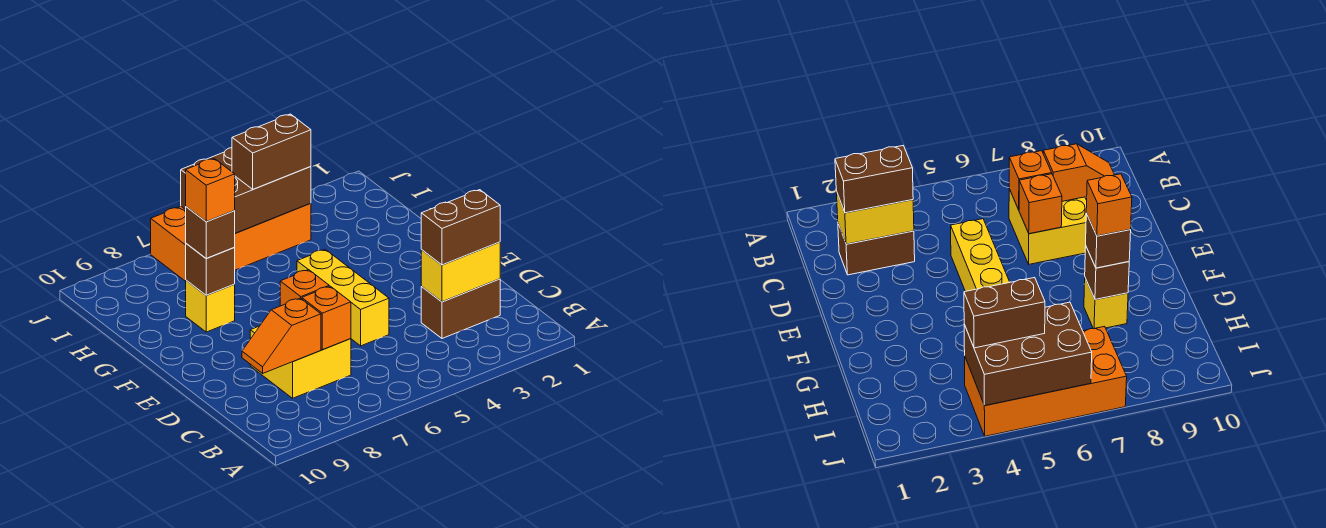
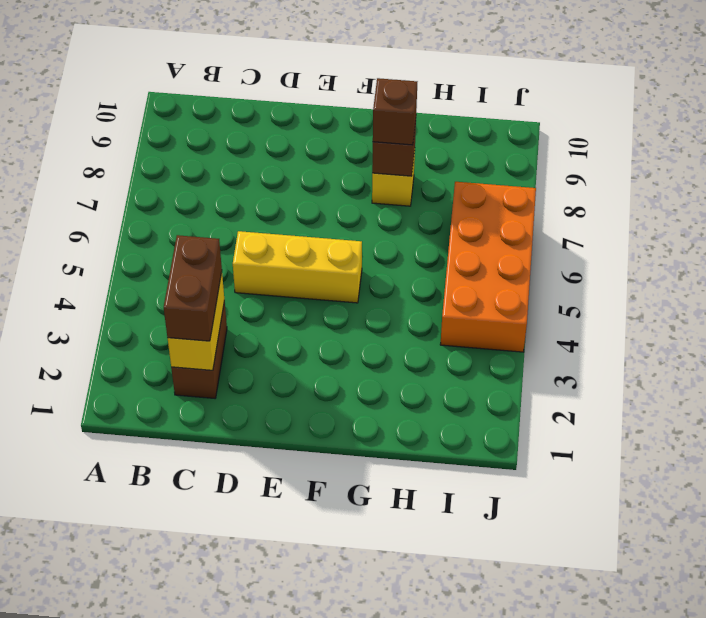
none -> yellow 2x2 brick [250,326,351,398]
none -> orange 1x1 brick [302,286,351,350]
none -> orange 1x2 slope [242,298,321,373]

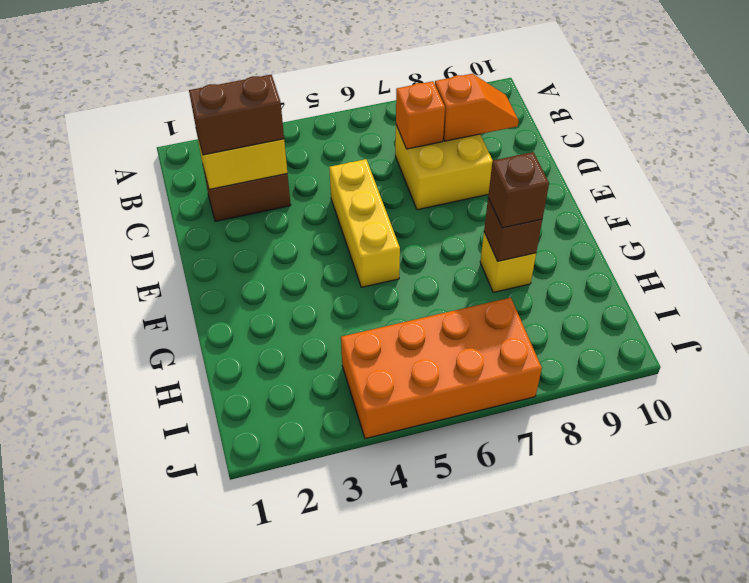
none -> orange 1x1 brick [280,270,329,306]
none -> brown 2x3 brick [181,148,311,233]
none -> brown 1x2 brick [232,114,311,189]

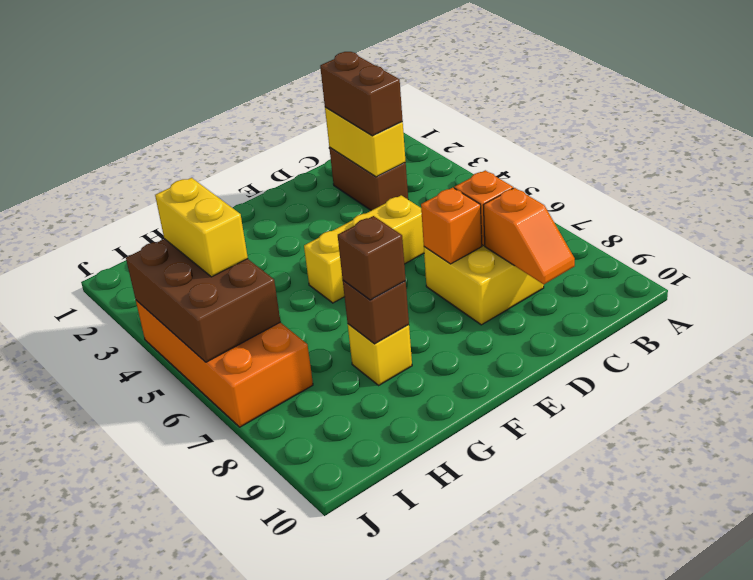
yellow 1x2 brick [155,178,248,277] -> brown 1x2 brick [232,114,311,189]
none -> orange 1x1 brick [186,158,235,222]

